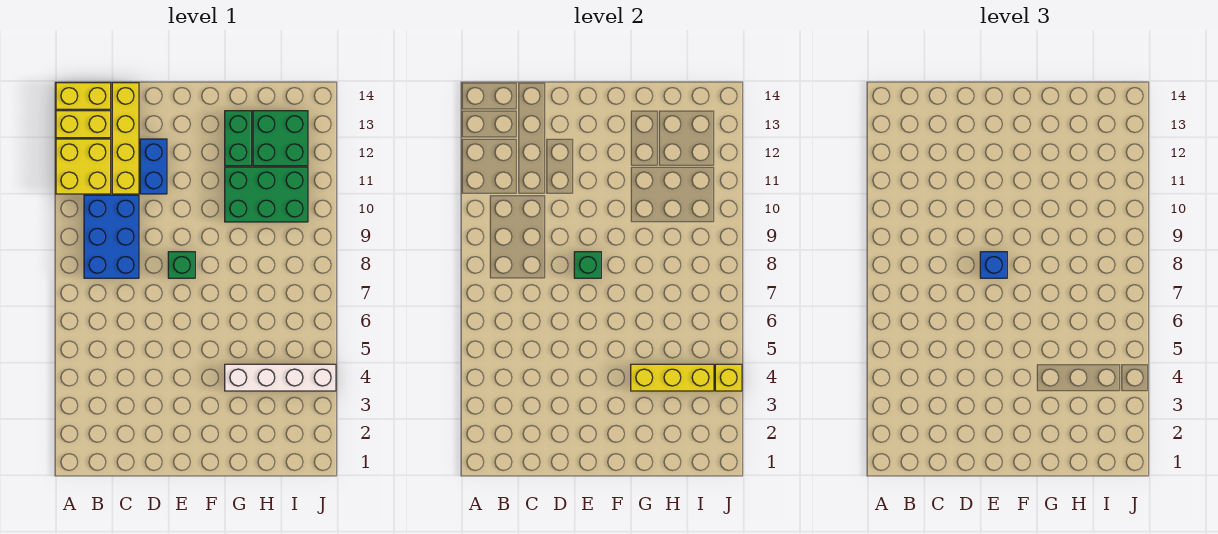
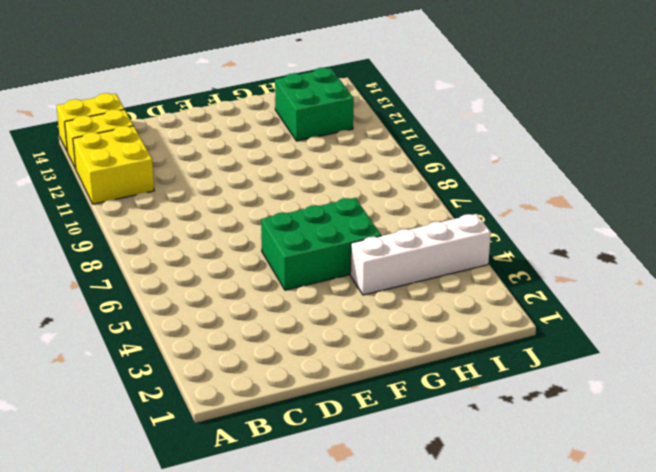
green 2x3 brick [261,198,381,290] -> green 2x3 brick moved to [225,167,308,222]
none -> blue 2x3 brick [84,195,139,278]
none -> yellow 1x4 brick [112,83,139,194]
none -> blue 1x2 brick [140,139,167,194]

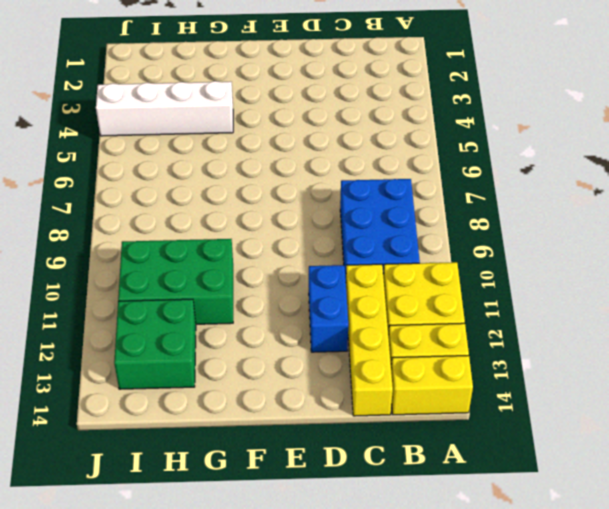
none -> green 1x1 brick [168,252,195,278]
none -> green 1x2 brick [225,111,252,166]
none -> green 1x1 brick [574,252,601,278]

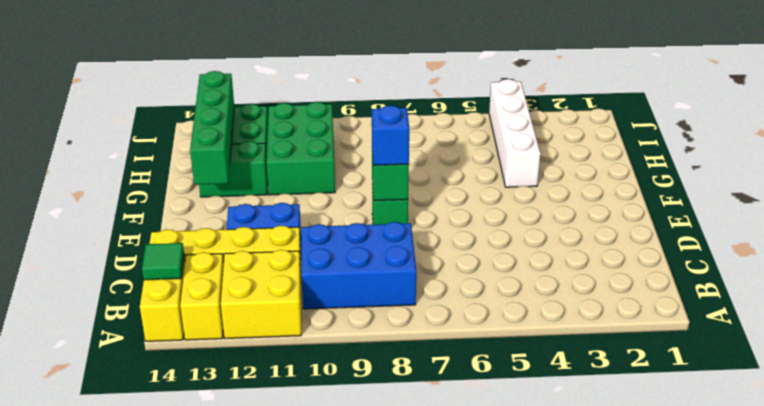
green 1x1 tile [142,243,184,280] -> none
green 1x4 brick [190,71,234,185] -> none
none -> yellow 1x3 brick [631,364,714,391]
none -> yellow 1x1 brick [715,364,742,391]

